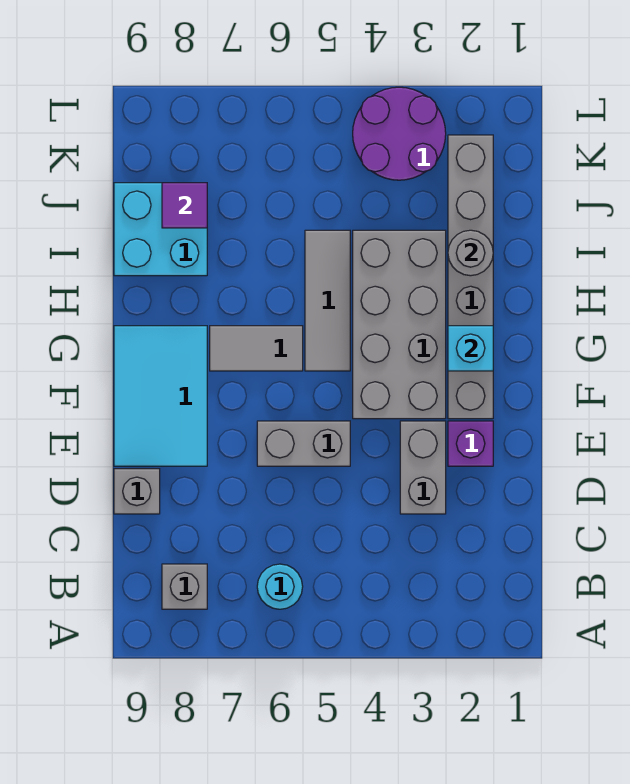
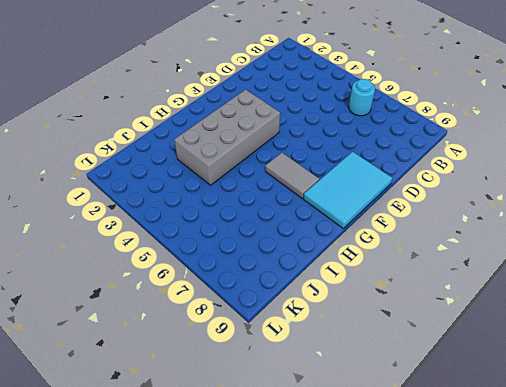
none -> grey 1x1 brick [162,564,207,609]
none -> grey 1x2 brick [400,421,446,514]
none -> grey 1x1 brick [114,469,160,514]

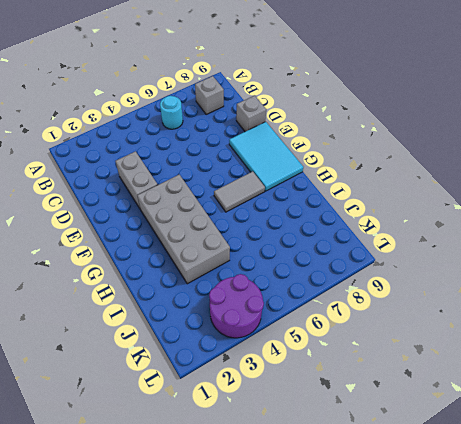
none -> purple 1x1 brick [448,421,493,466]
none -> grey 1x2 brick [257,421,350,466]
none -> grey 1x6 brick [448,135,493,419]

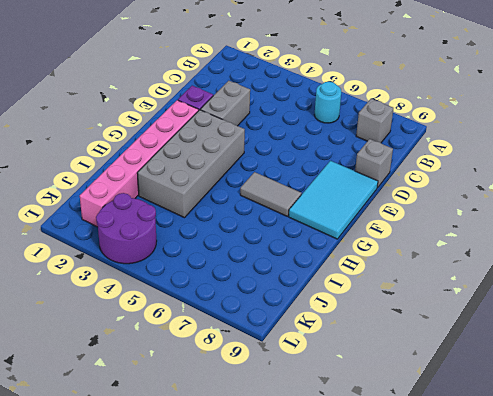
pink 1x6 brick [80,100,199,227] -> grey 1x6 brick [448,135,493,419]
none -> grey 1x2 brick [257,421,350,466]
none -> grey 1x3 tile [305,230,350,371]
none -> cyan 2x2 brick [114,183,207,276]

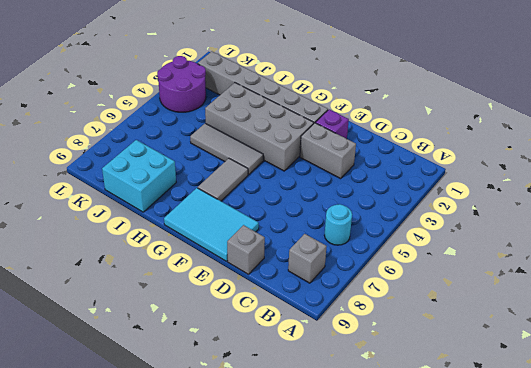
none -> grey 1x2 brick [257,421,350,466]
none -> cyan 1x1 brick [448,326,493,371]
none -> grey 1x1 round brick [448,230,493,276]

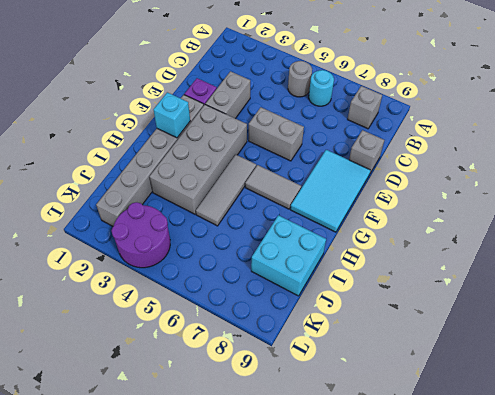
grey 1x1 round brick [288,61,312,97] -> grey 1x1 round brick moved to [448,230,493,276]
none -> purple 1x1 tile [162,183,207,228]

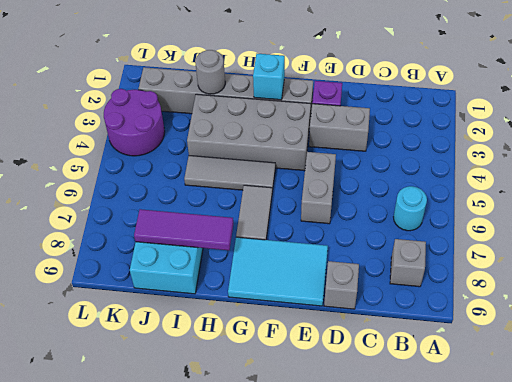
purple 1x3 tile [134,209,233,250] -> purple 1x1 tile [162,183,207,228]

